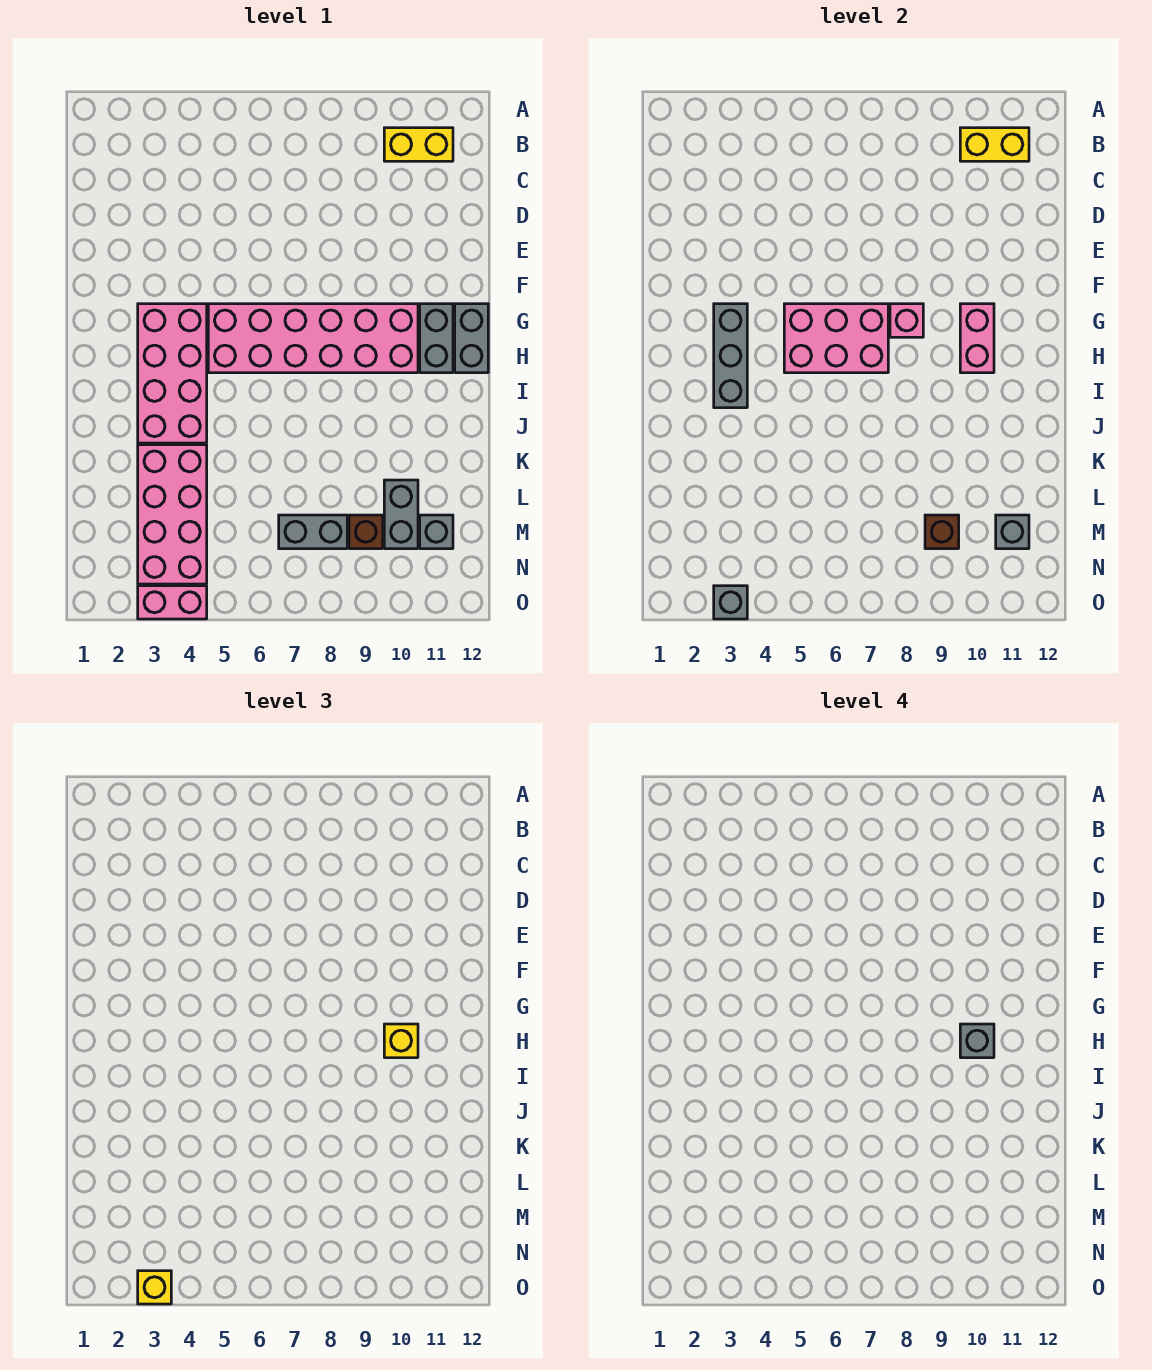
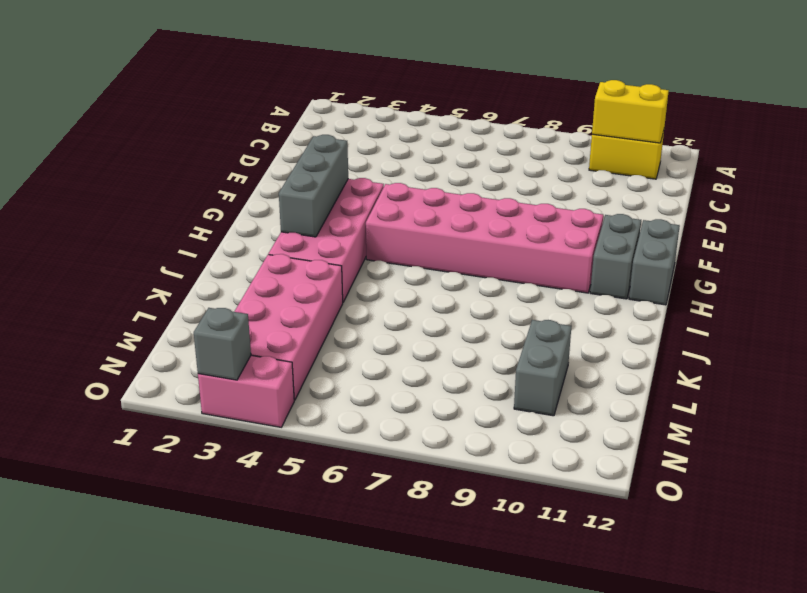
none -> grey 1x2 brick [279,515,347,549]
none -> brown 1x1 brick [349,515,383,549]
none -> grey 1x1 brick [420,515,453,549]

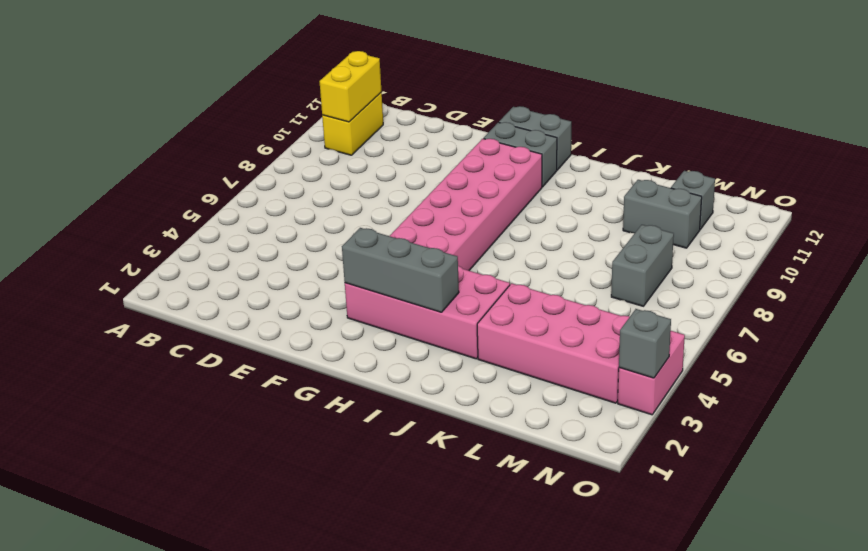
none -> brown 1x1 brick [349,515,383,549]
none -> pink 2x3 brick [784,304,888,373]
none -> pink 1x1 brick [890,304,923,337]

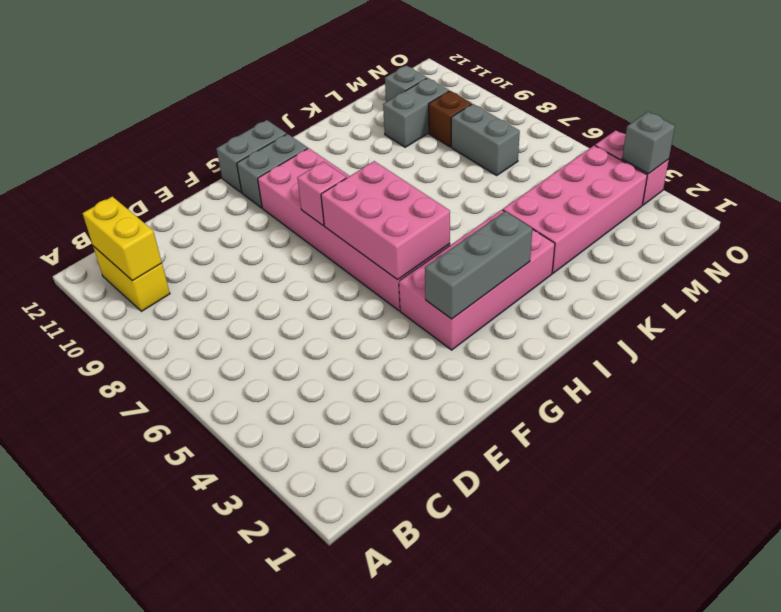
none -> pink 1x2 brick [960,304,994,373]
none -> brown 1x1 brick [925,515,959,549]
none -> grey 1x1 brick [996,515,1029,549]

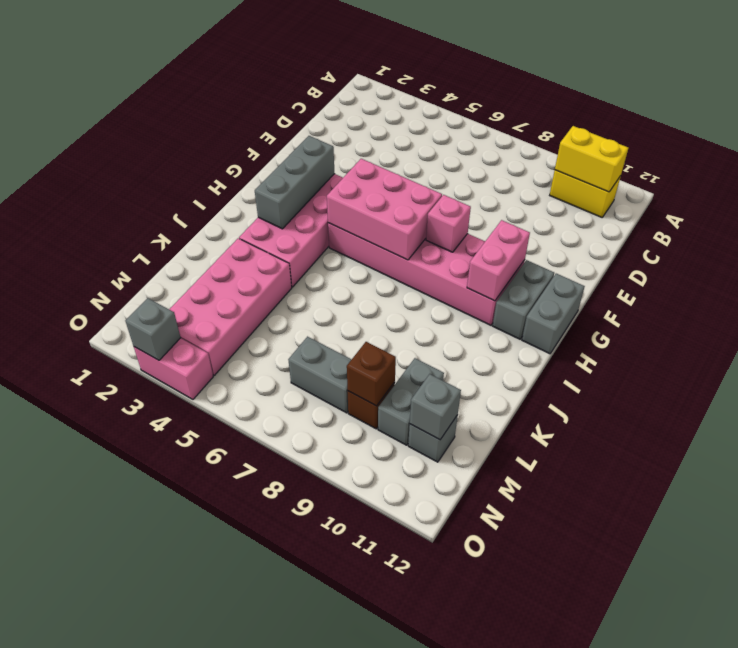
none -> yellow 1x1 brick [384,1024,418,1058]
none -> yellow 1x1 brick [138,1271,171,1304]
none -> grey 1x1 brick [960,1024,994,1058]

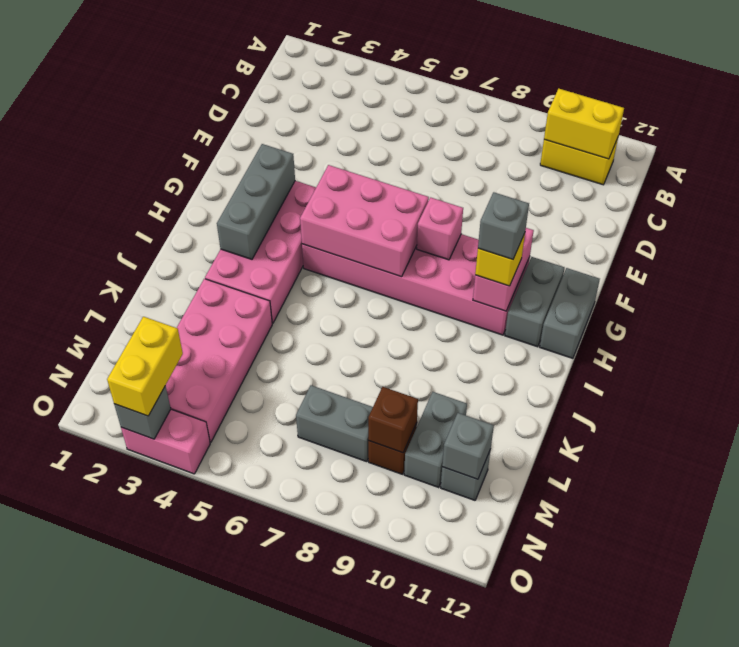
yellow 1x2 brick [107,317,183,416] -> yellow 1x1 brick [138,1271,171,1304]

